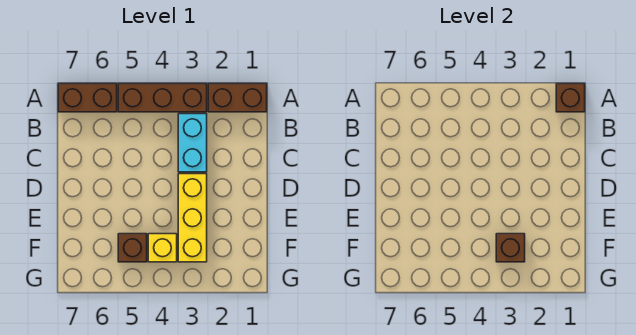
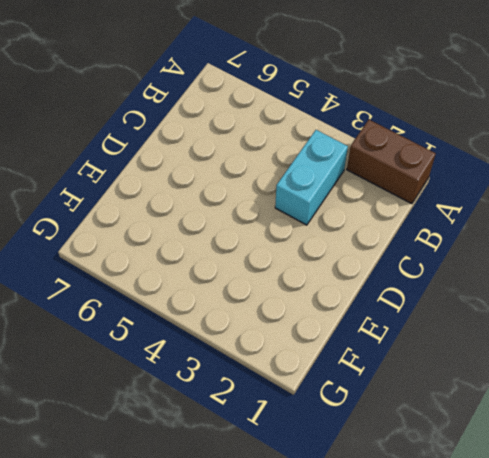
none -> brown 1x3 brick [118,84,207,112]
none -> brown 1x2 brick [58,84,117,112]

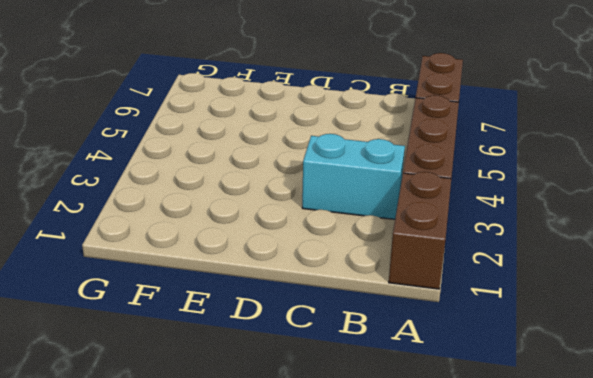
none -> yellow 1x3 brick [178,174,207,262]
none -> yellow 1x1 brick [148,234,177,262]

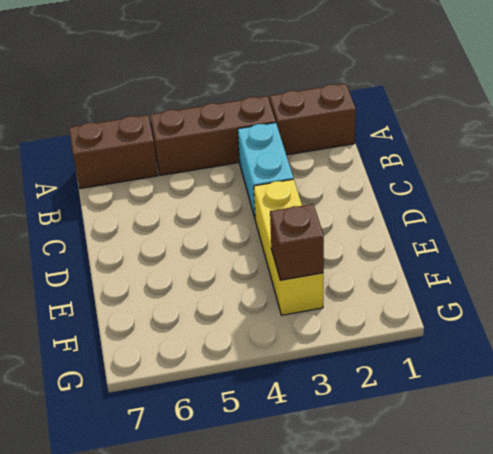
none -> yellow 1x1 brick [148,234,177,262]
none -> brown 1x1 brick [118,234,147,262]

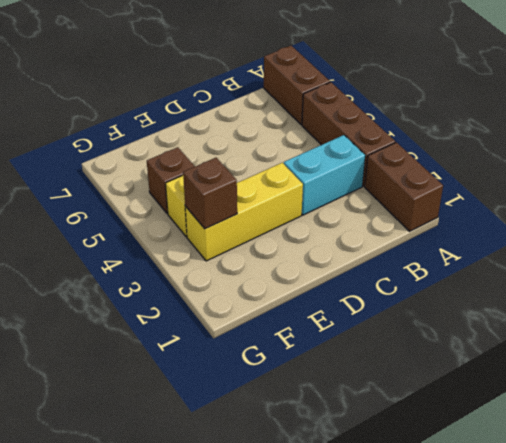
none -> brown 1x1 brick [556,84,585,112]

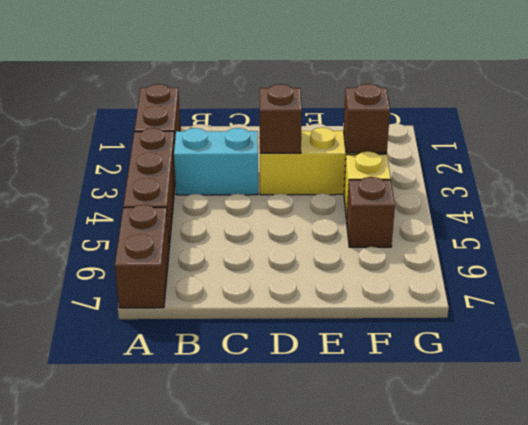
brown 1x1 brick [260,84,302,153] -> brown 1x1 brick moved to [556,84,585,112]

